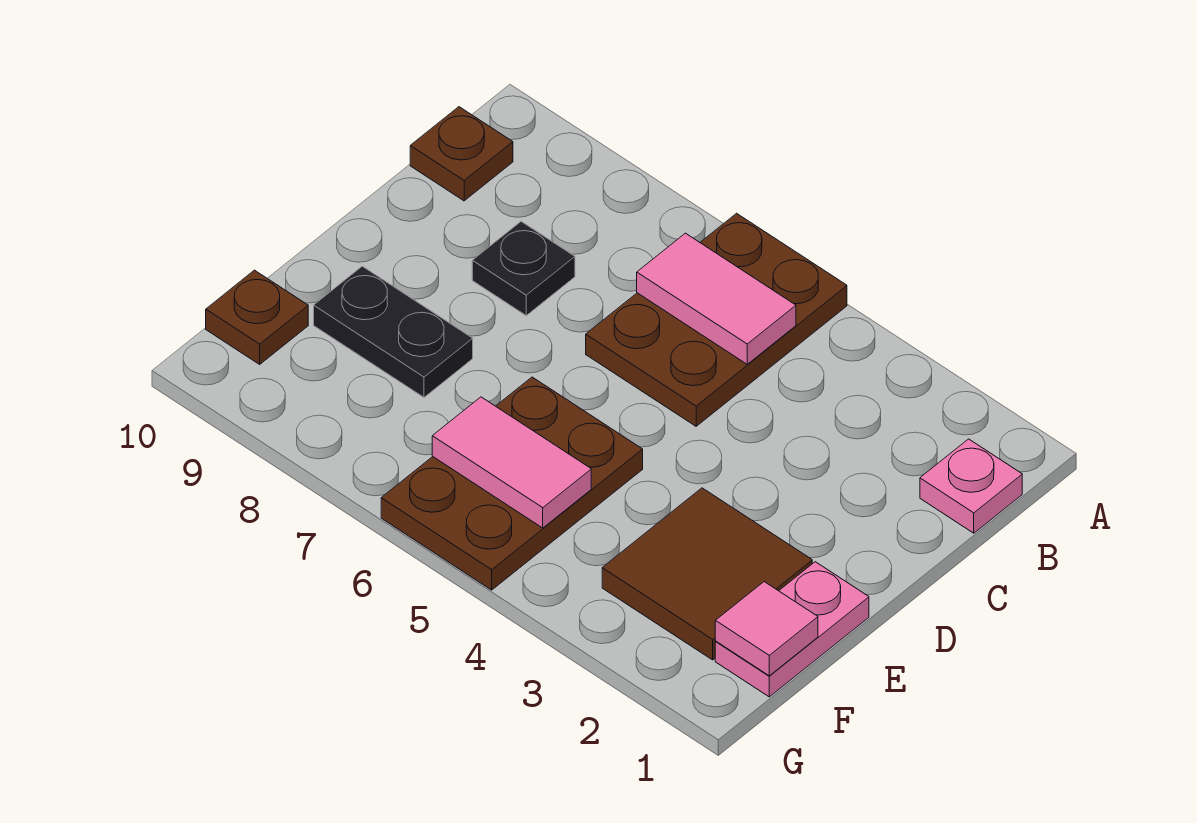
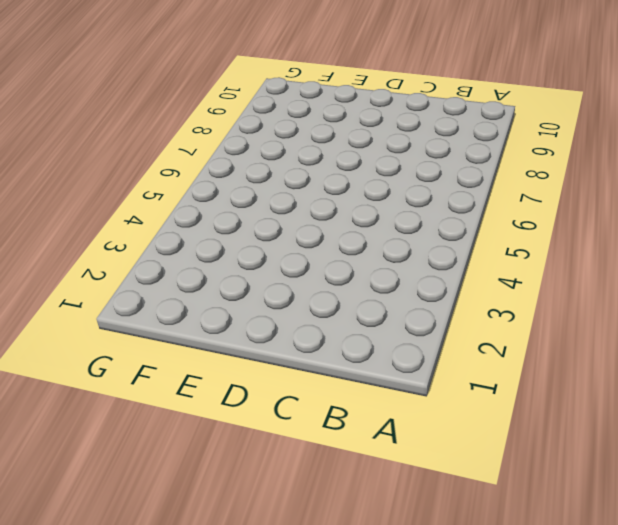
none -> brown 2x3 plate [586,213,847,426]
none -> pink 1x1 plate [920,439,1022,533]
none -> brown 1x1 plate [410,107,513,201]

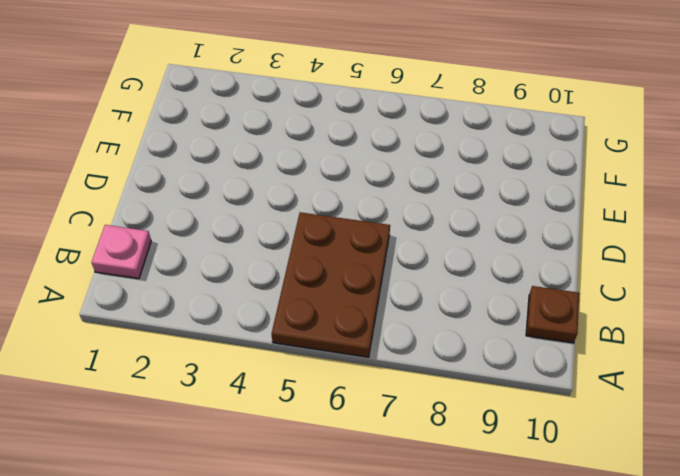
none -> black 1x1 plate [472,222,575,315]
none -> pink 1x2 plate [715,562,869,697]
none -> brown 2x2 tile [602,488,812,660]

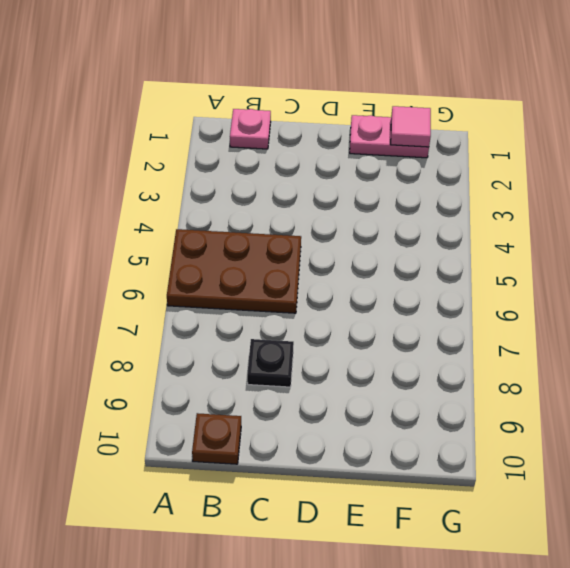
none -> brown 2x2 tile [602,488,812,660]
none -> brown 2x3 plate [381,377,643,590]
none -> black 1x2 plate [314,266,473,397]

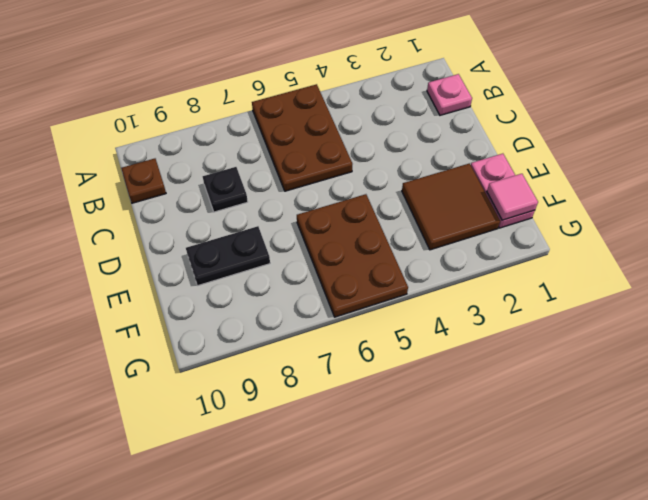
none -> brown 1x1 plate [206,270,308,364]
none -> pink 1x2 tile [637,233,796,364]
none -> pink 1x2 tile [432,397,591,528]

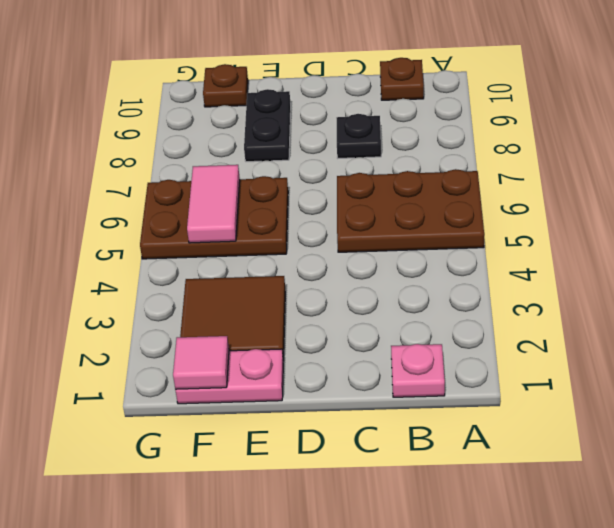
none -> pink 1x2 tile [637,233,796,364]

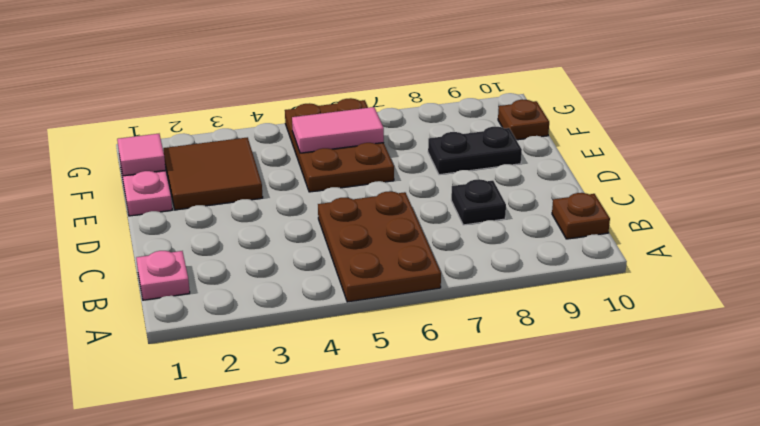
none -> pink 1x2 tile [637,233,796,364]

